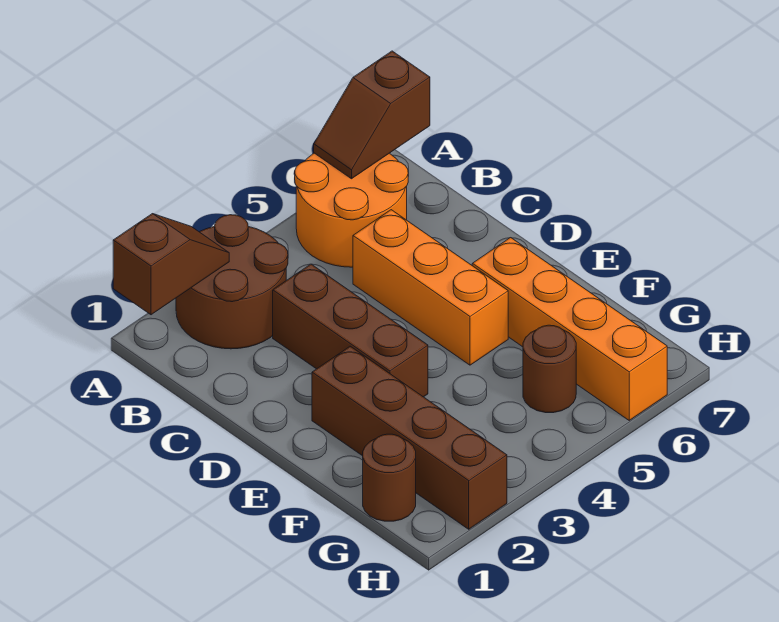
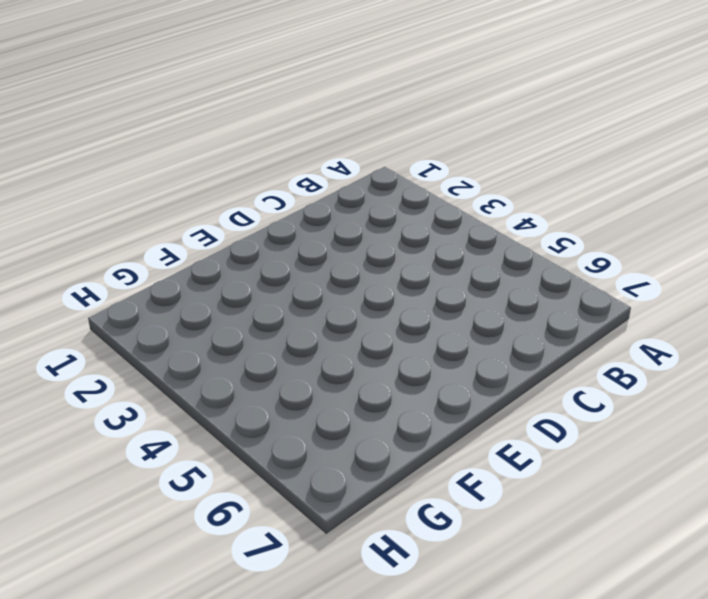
none -> brown 2x2 round brick [176,215,288,349]
none -> orange 2x2 round brick [295,153,408,267]

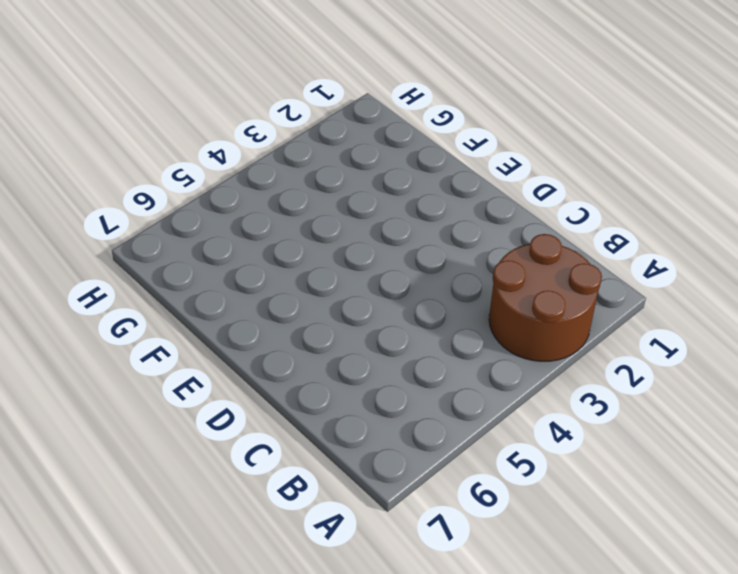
none -> orange 2x2 round brick [295,153,408,267]
none -> brown 1x3 brick [273,264,428,397]

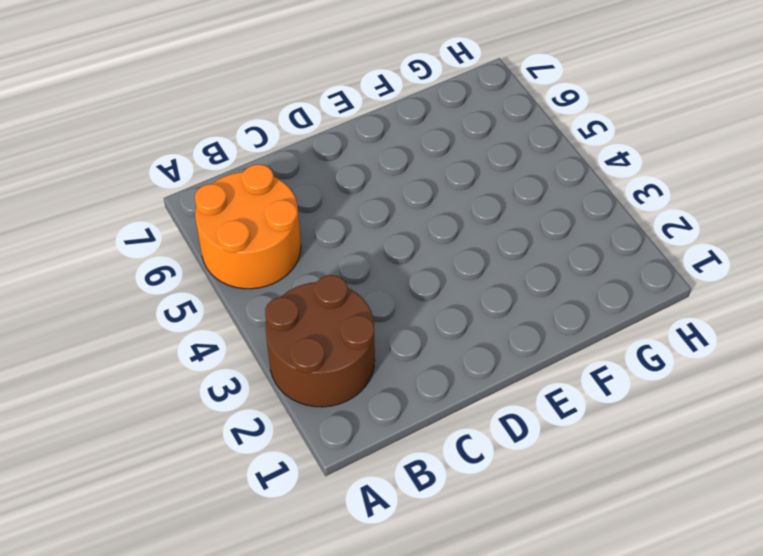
none -> brown 1x3 brick [273,264,428,397]
none -> orange 1x3 brick [353,210,508,365]

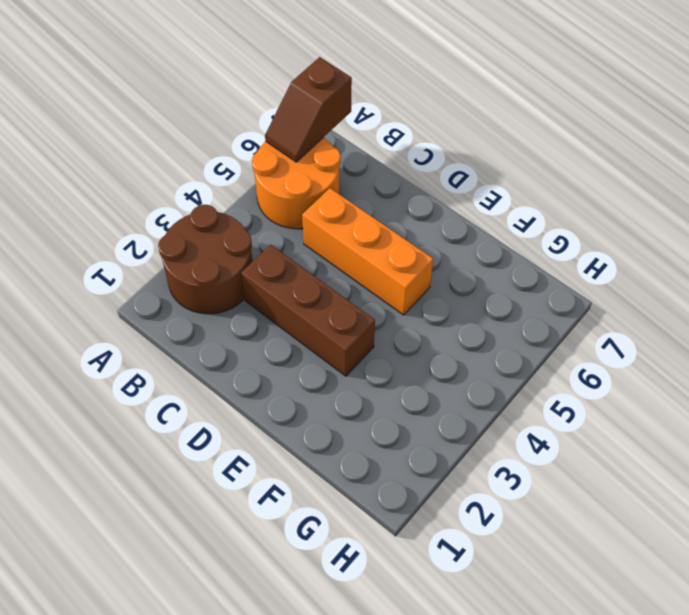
none -> brown 1x4 brick [312,346,507,529]
none -> orange 1x4 brick [472,238,667,420]

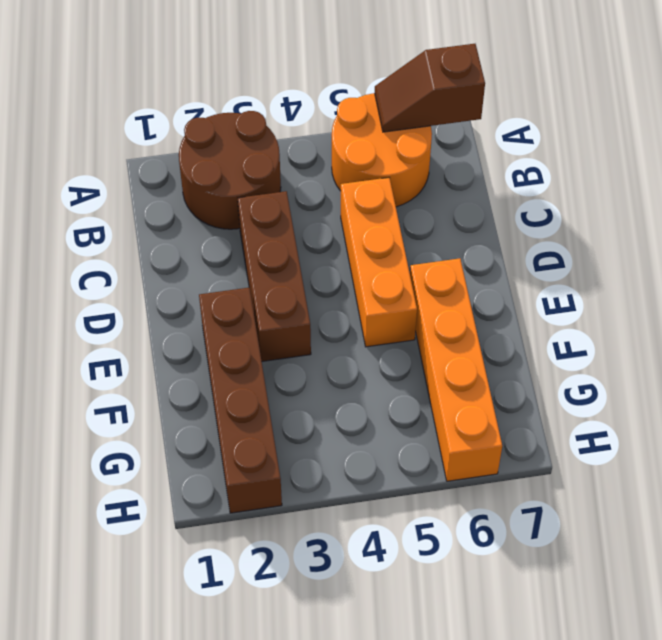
none -> brown 1x1 round brick [363,434,416,521]
none -> brown 1x1 round brick [523,325,576,413]

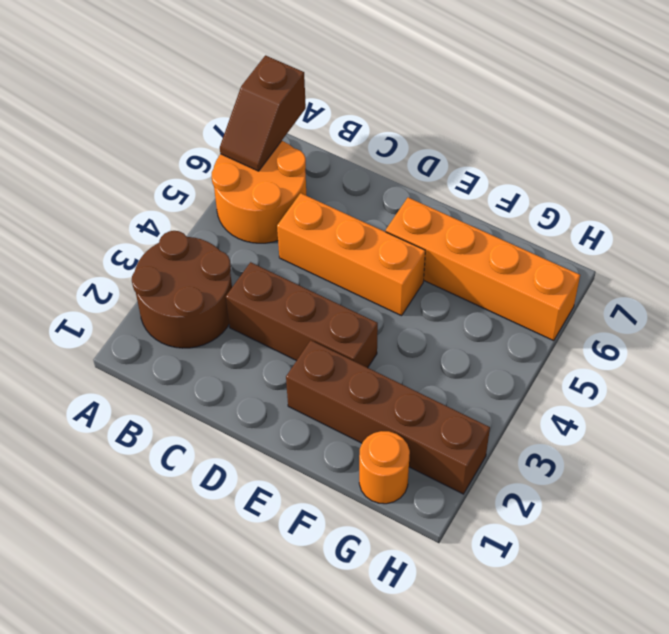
orange 1x1 round brick [359,431,410,504] -> brown 1x1 round brick [363,434,416,521]
none -> brown 1x1 round brick [523,325,576,413]
none -> brown 1x2 slope [113,214,229,315]

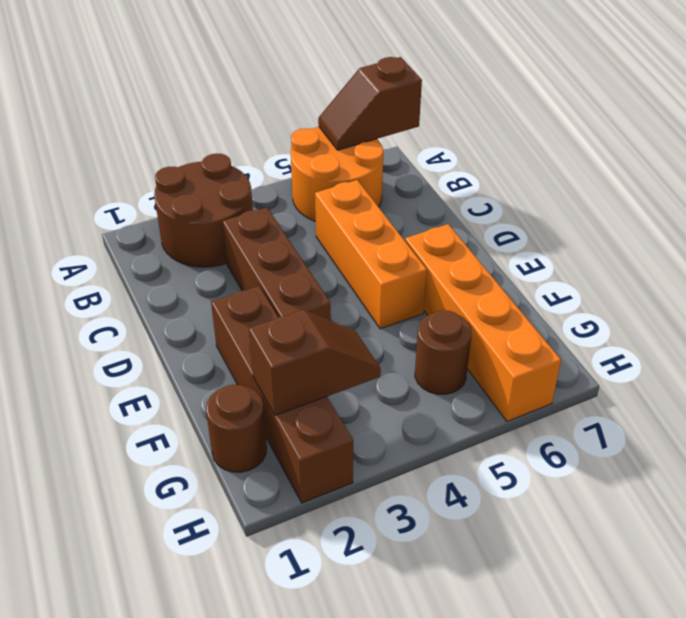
brown 1x2 slope [249,310,381,415] -> brown 1x2 slope moved to [113,214,229,315]

